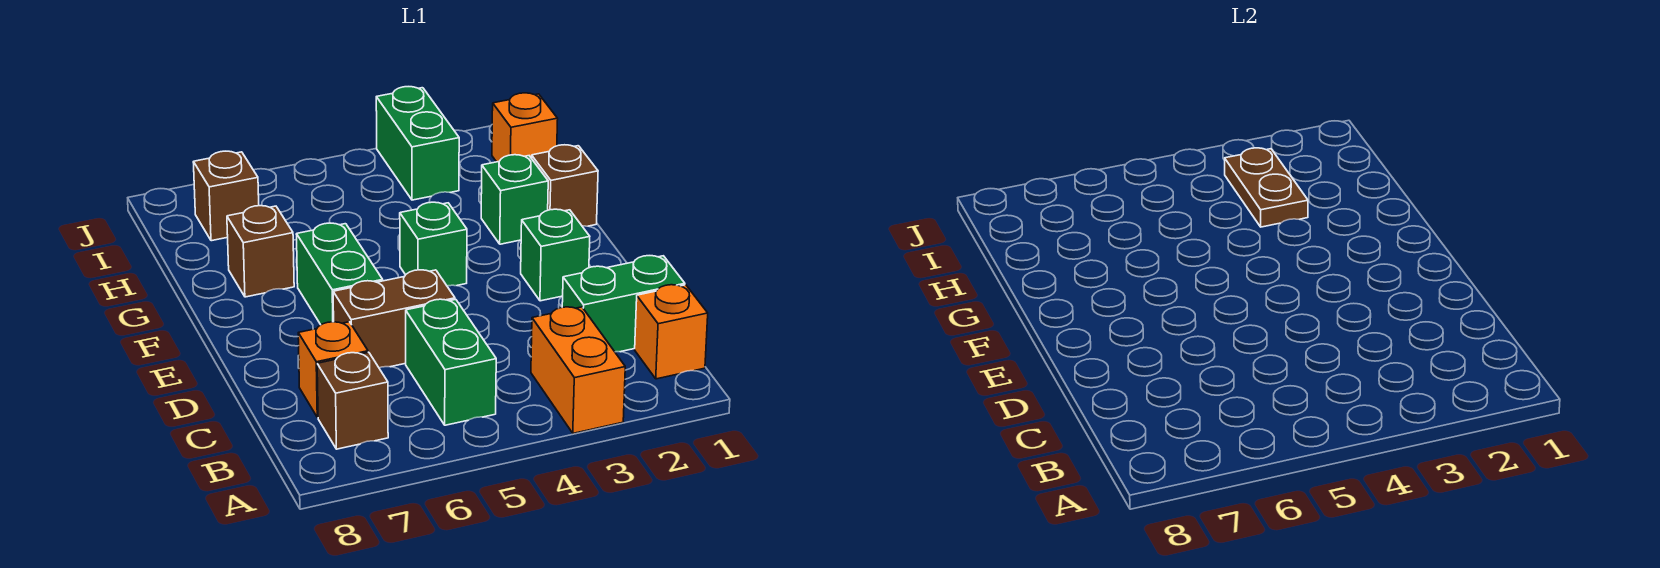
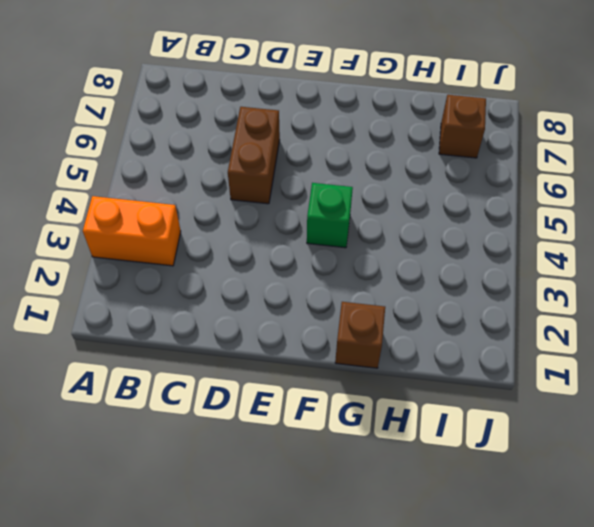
none -> orange 1x1 brick [635,285,708,379]
none -> green 1x2 brick [406,299,496,425]
none -> brown 1x1 brick [317,352,388,449]

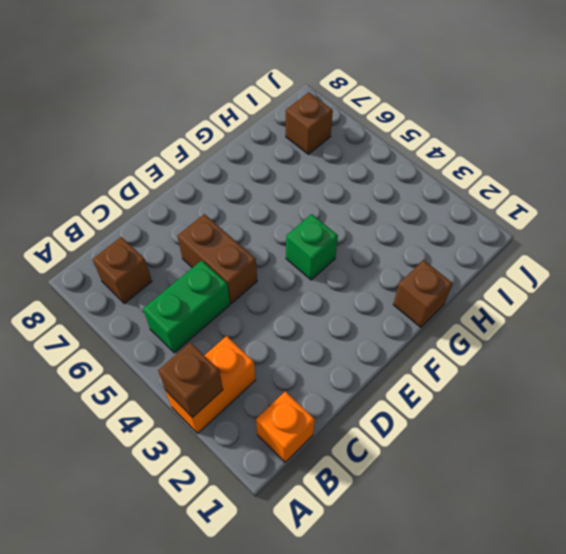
brown 1x1 brick [158,342,223,418] -> brown 1x1 brick moved to [227,206,294,297]
none -> green 1x2 brick [562,256,685,352]
none -> orange 1x1 brick [298,322,368,417]
none -> green 1x1 brick [521,209,590,301]

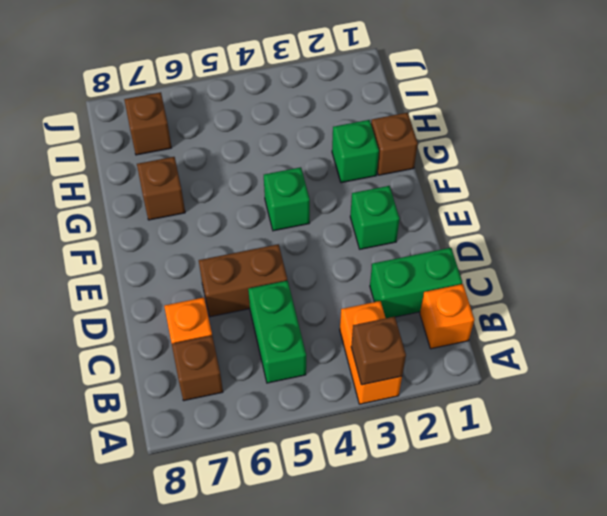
brown 1x1 brick [351,317,406,385] -> none
none -> green 1x2 brick [296,223,383,325]
none -> orange 1x1 brick [492,93,558,162]
none -> green 1x2 brick [376,87,459,200]

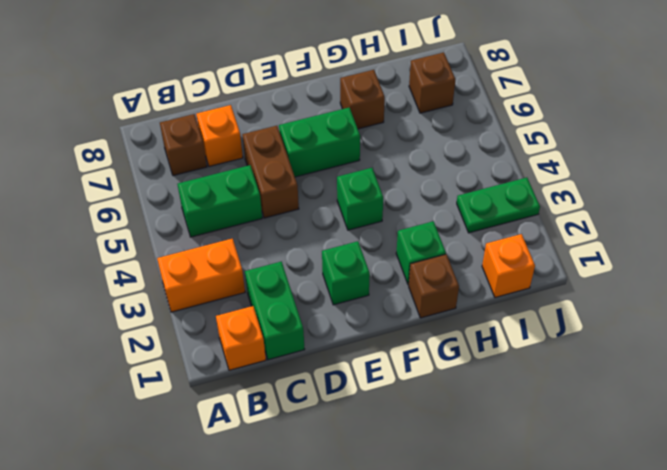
green 1x2 plate [457,178,540,233] -> green 1x2 brick [376,87,459,200]
none -> brown 1x2 plate [1225,148,1308,227]

